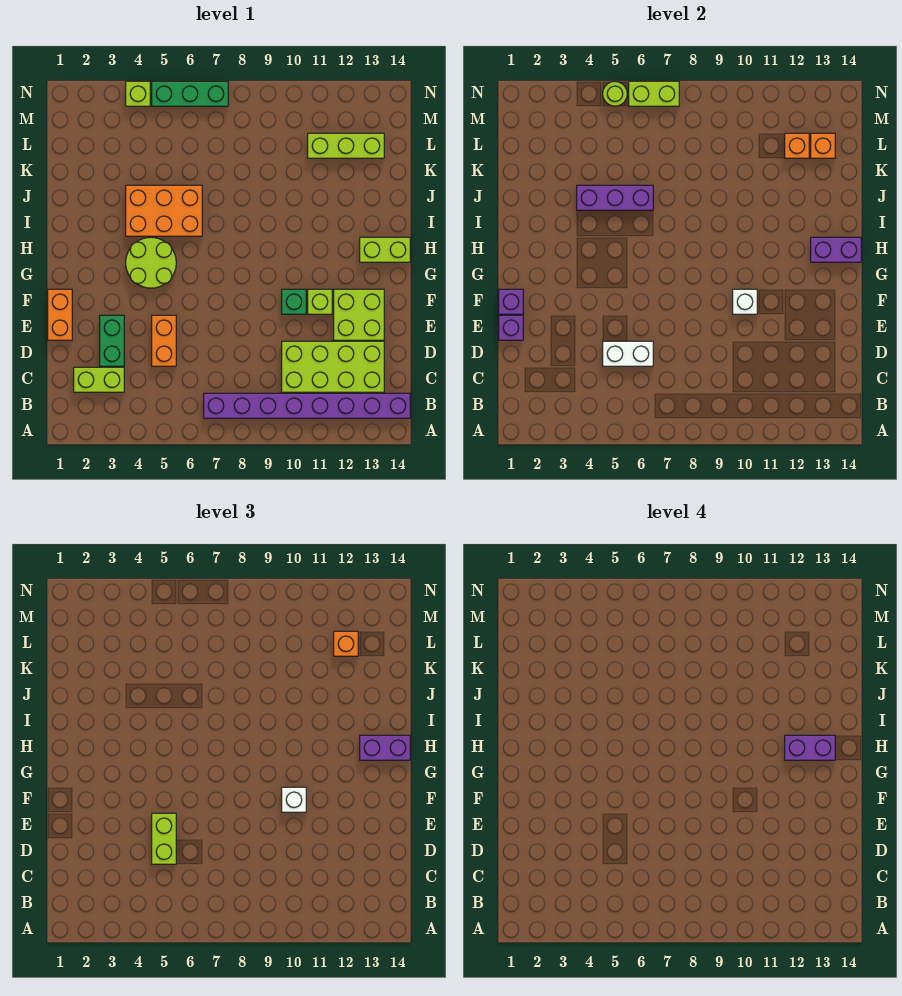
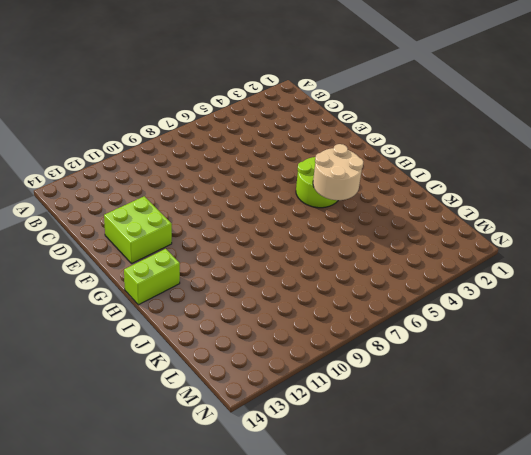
tan 2x2 round brick [313,144,364,200] -> none
none -> purple 1x8 brick [204,393,410,418]
none -> lime 1x2 brick [74,367,124,392]
none -> lime 2x4 brick [282,341,384,392]
none -> green 1x2 brick [100,315,124,366]

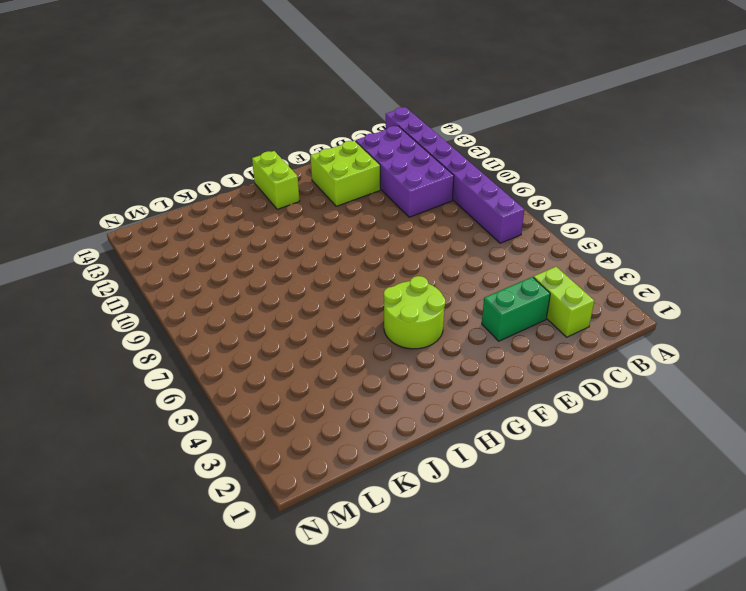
purple 2x4 brick [356,126,454,217] -> lime 2x4 brick [282,341,384,392]
none -> orange 1x2 brick [152,315,176,366]
none -> orange 1x2 brick [48,289,72,340]
none -> green 1x1 brick [282,289,306,314]
none -> lime 1x1 brick [308,289,332,314]

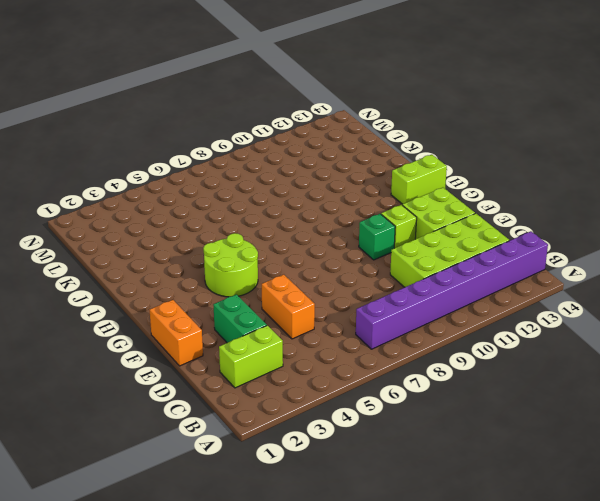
none -> orange 2x3 brick [126,185,202,236]
none -> lime 1x3 brick [308,133,384,158]
none -> lime 1x1 brick [126,81,150,106]
none -> green 1x3 brick [152,81,228,106]

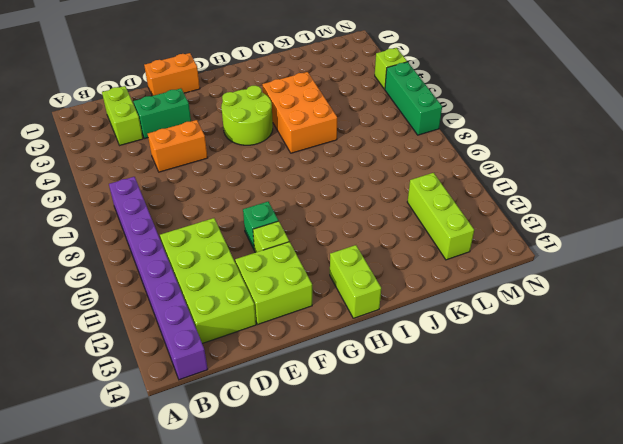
none -> white 1x2 brick [603,341,653,366]
none -> purple 1x1 brick [499,315,523,340]
none -> purple 1x1 brick [499,289,523,314]
none -> white 1x1 brick [733,289,757,314]

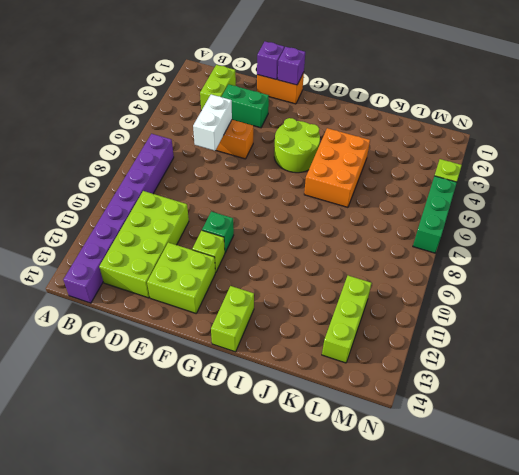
none -> white 1x1 brick [733,289,757,314]
none -> purple 1x2 brick [811,237,861,262]
none -> purple 1x3 brick [577,185,653,210]
none -> orange 1x1 brick [785,133,809,158]

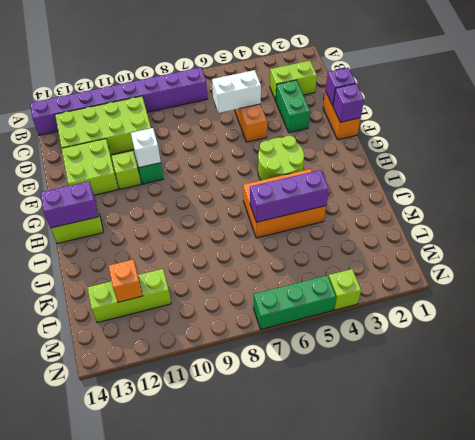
none -> orange 1x1 brick [811,133,835,158]
none -> lime 1x1 round brick [603,82,627,106]
none -> lime 1x2 brick [629,81,679,106]
none -> lime 1x2 brick [152,813,176,864]

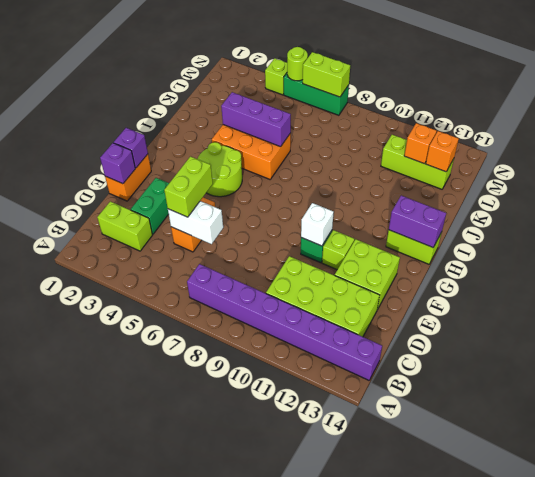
none -> white 1x1 brick [282,787,306,812]
none -> purple 1x2 brick [360,735,410,760]
none -> orange 1x1 brick [334,631,358,656]
none -> purple 1x2 brick [785,735,835,760]

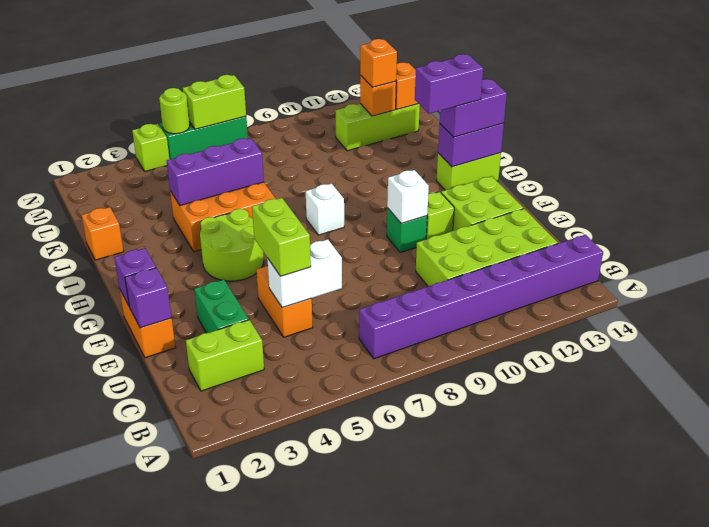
white 1x1 brick [306,183,344,235] -> white 1x1 brick moved to [282,787,306,812]
orange 1x1 brick [82,207,124,260] -> none

